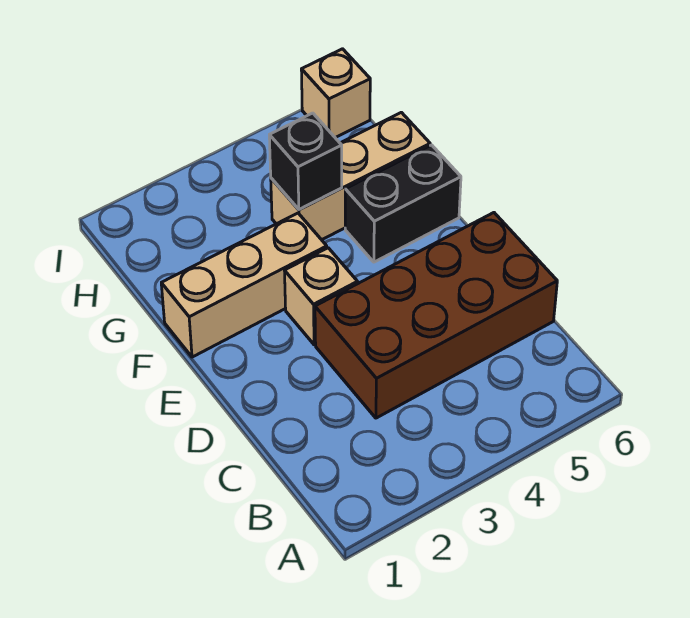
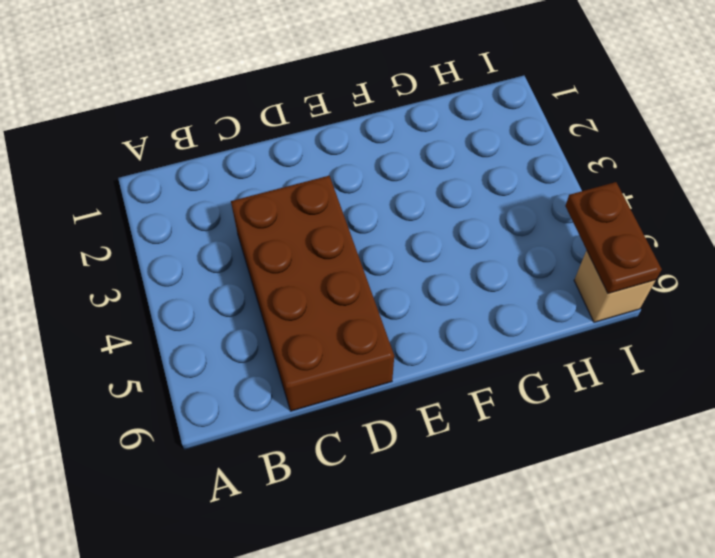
brown 1x2 plate [565,182,662,294] -> none
none -> tan 1x1 brick [285,248,358,345]
none -> tan 1x3 brick [161,213,327,357]

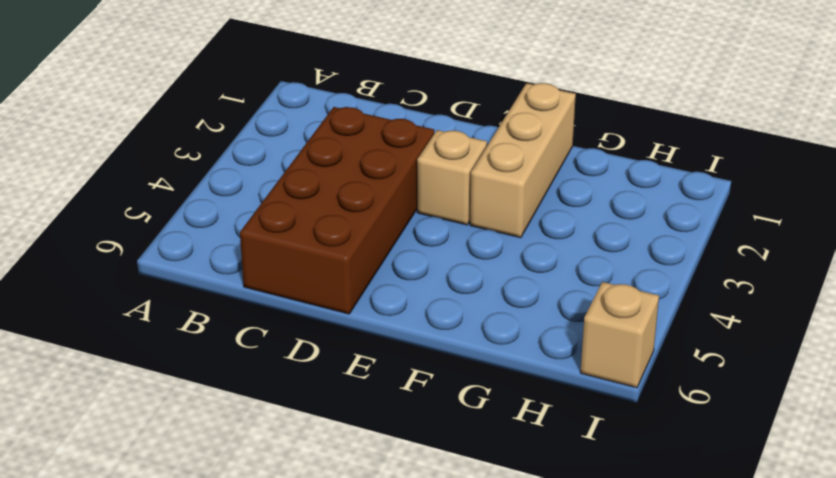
none -> black 1x2 brick [345,145,461,262]
none -> tan 1x3 brick [271,112,430,240]

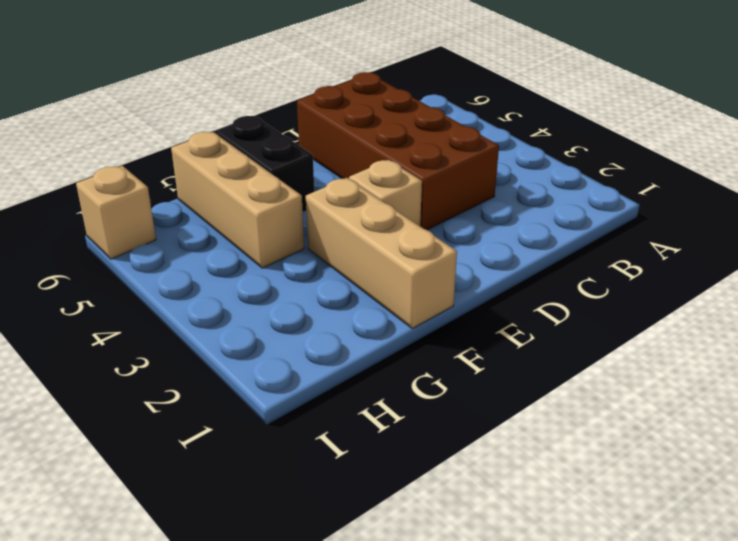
none -> black 1x1 brick [269,113,342,210]

